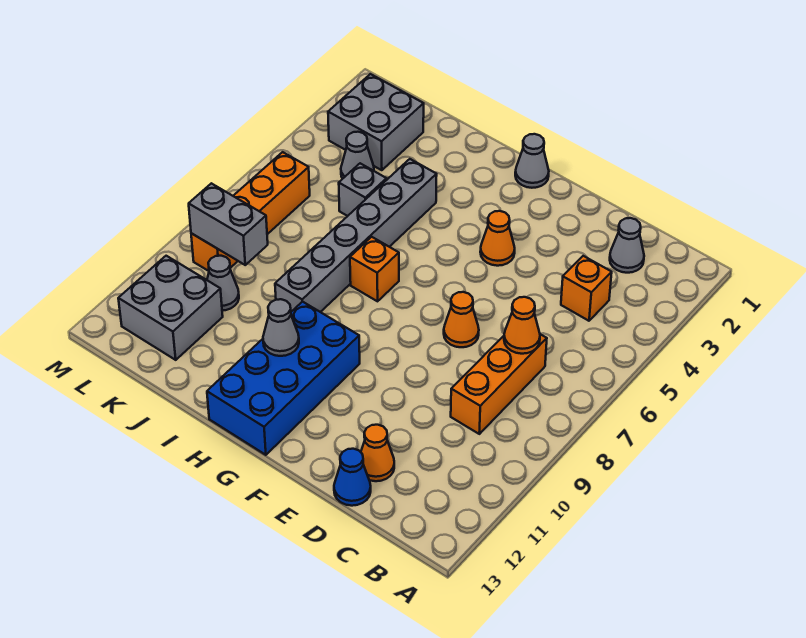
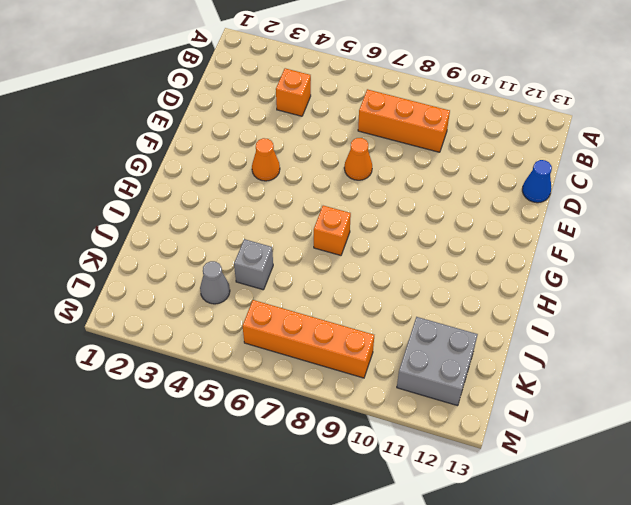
none -> grey 1x1 cone [610,218,644,273]
none -> orange 1x1 cone [361,425,394,481]
none -> grey 1x1 cone [515,134,549,188]

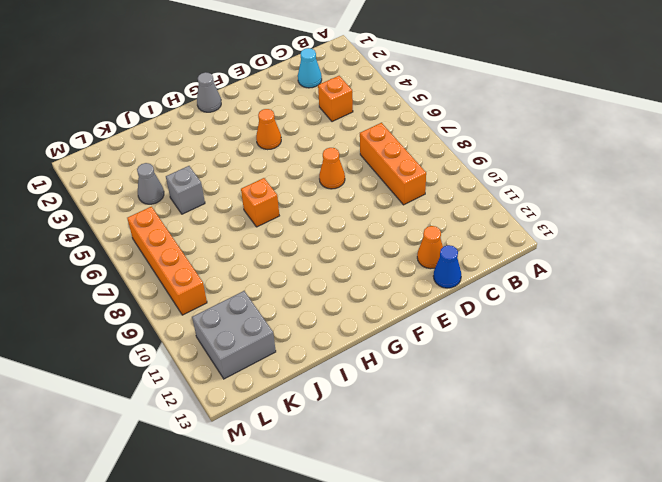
cyan 1x1 cone [298,48,322,88] -> grey 1x1 cone [610,218,644,273]
none -> blue 2x4 brick [207,301,360,455]
none -> grey 1x6 brick [275,159,437,312]
none -> grey 2x2 brick [328,74,424,170]

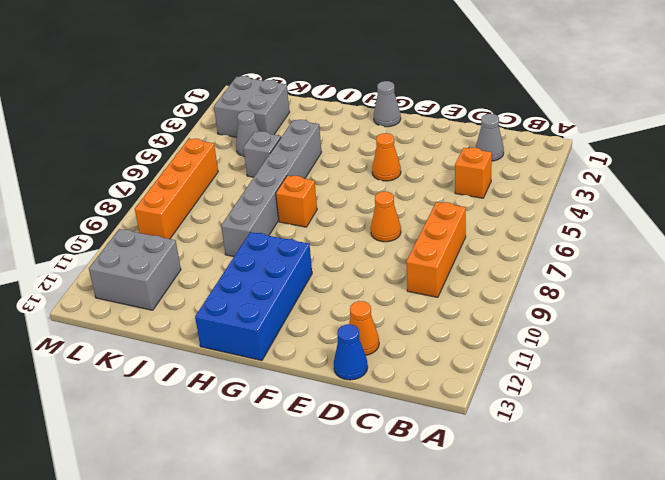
none -> grey 1x1 cone [207,256,239,311]
none -> orange 1x1 cone [504,297,540,354]
none -> grey 1x1 cone [263,299,299,356]

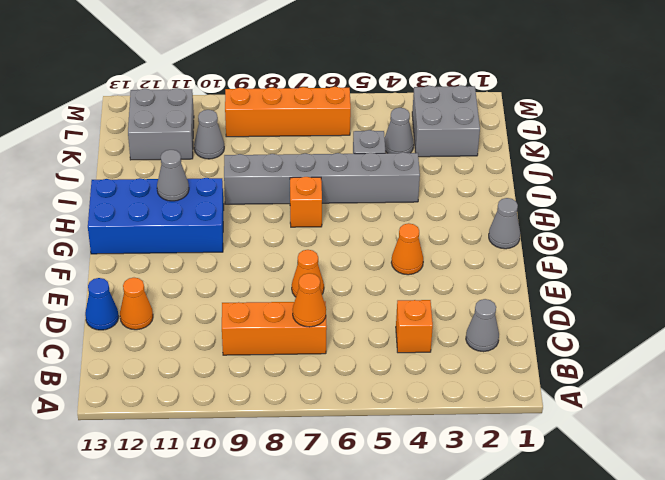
none -> grey 1x2 brick [189,183,268,265]

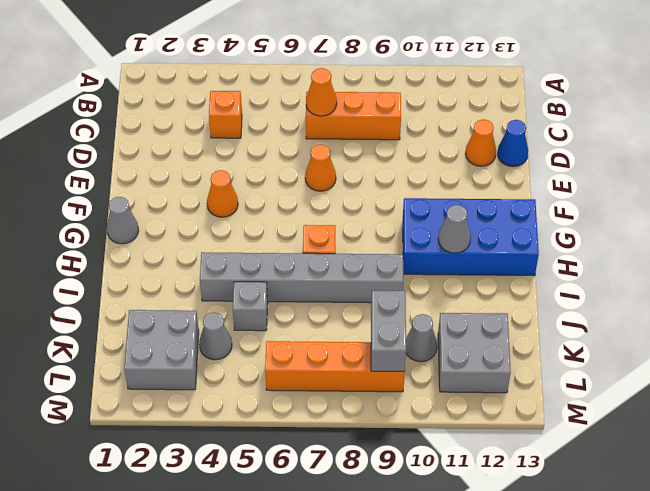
none -> grey 1x1 cone [610,218,644,273]

